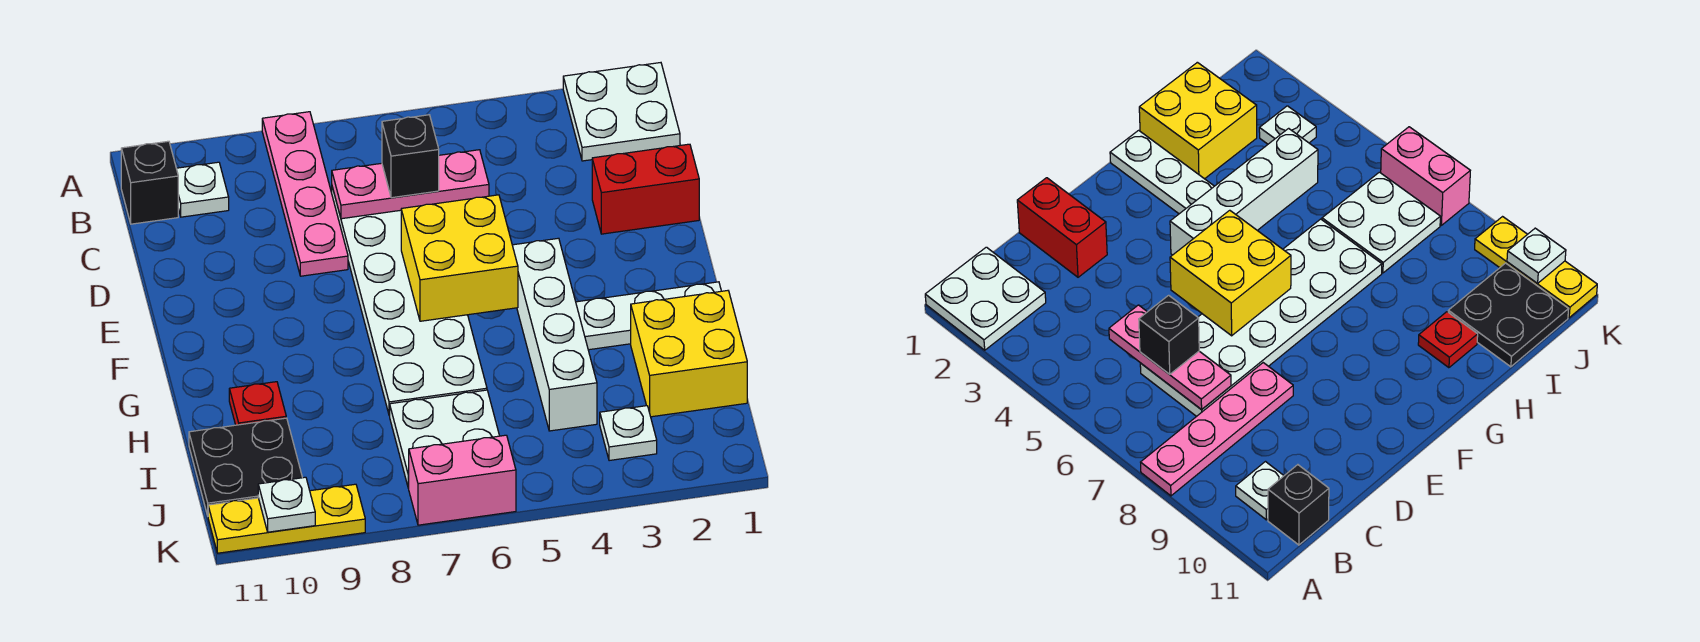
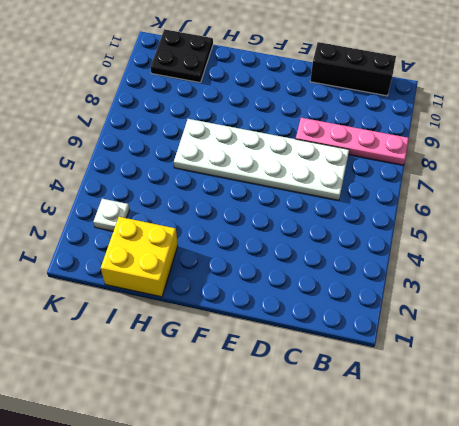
black 1x3 brick [310,42,396,96] -> black 1x1 brick [121,141,178,224]
none -> white 2x2 plate [563,63,680,161]
none -> white 1x1 plate [176,162,229,217]
none -> red 1x2 brick [592,144,699,234]

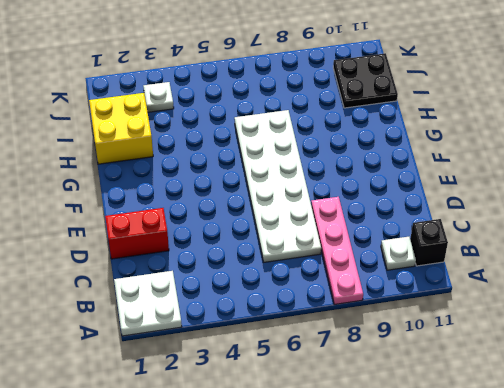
none -> white 1x4 brick [512,238,597,431]
none -> white 1x3 plate [576,282,721,350]
none -> red 1x1 plate [229,382,286,425]

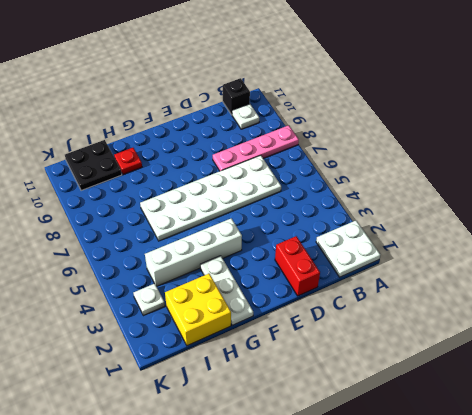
none -> white 2x2 plate [390,390,499,488]
none -> pink 1x2 brick [409,435,516,525]
none -> yellow 1x3 plate [208,484,365,553]

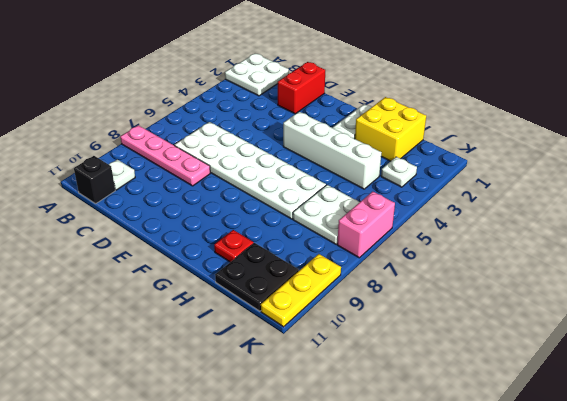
none -> pink 1x3 plate [332,150,489,219]
none -> yellow 2x2 brick [401,195,518,321]
none -> white 1x1 plate [258,477,315,532]

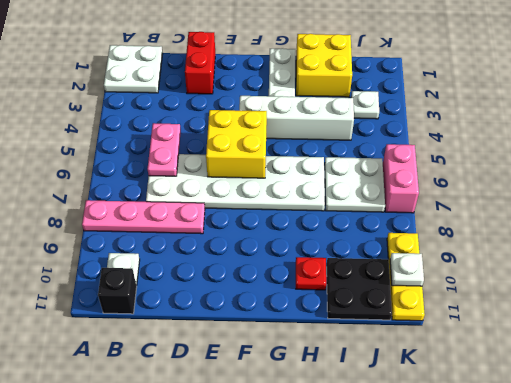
pink 1x2 plate [148,123,181,176] -> pink 1x3 plate [332,150,489,219]
none -> black 1x1 brick [382,115,439,198]

